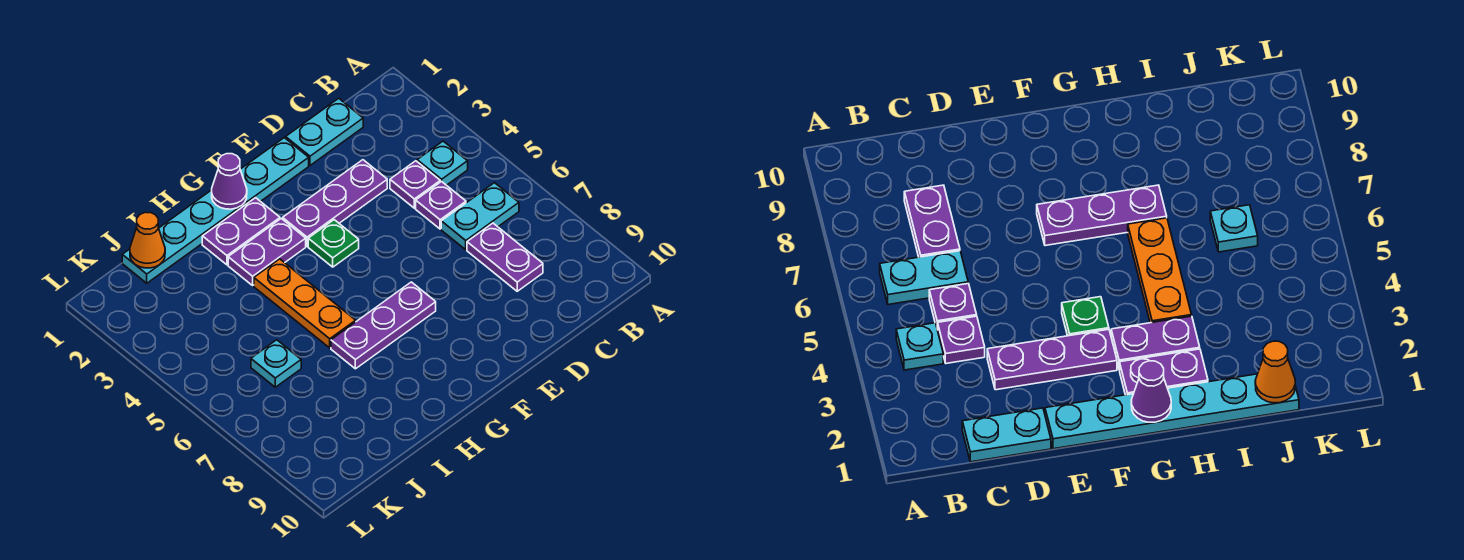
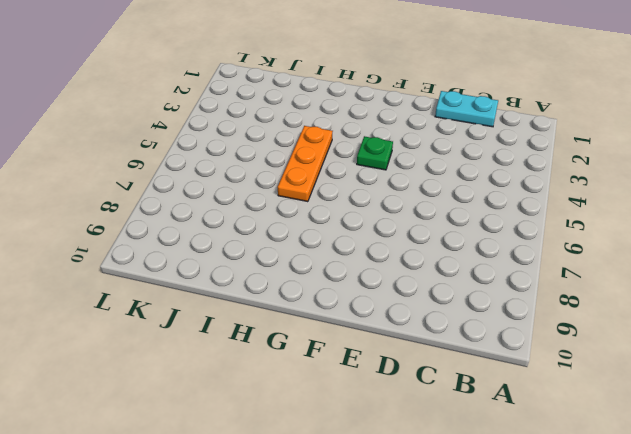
none -> cyan 1x1 plate [417,141,468,185]
none -> cyan 1x2 plate [441,183,519,250]
none -> purple 1x1 plate [390,161,440,208]

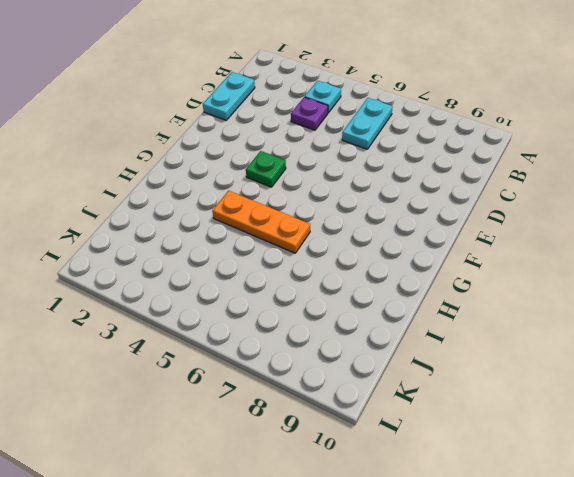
none -> purple 1x1 plate [416,181,466,229]
none -> purple 1x2 plate [467,223,543,291]
none -> purple 1x3 plate [283,160,387,246]

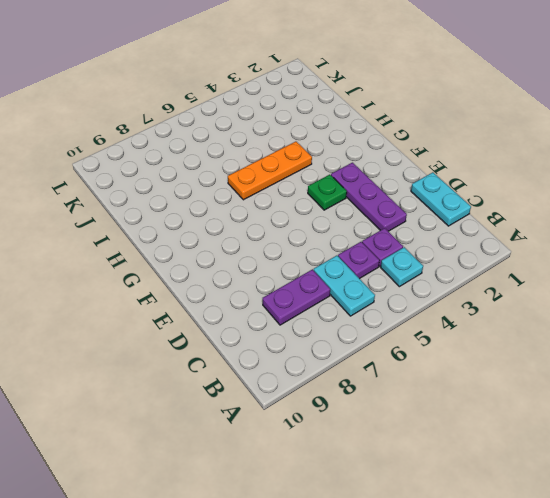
none -> cyan 1x6 plate [122,138,309,283]
none -> purple 1x3 plate [331,282,436,369]
none -> purple 1x2 plate [202,198,280,265]

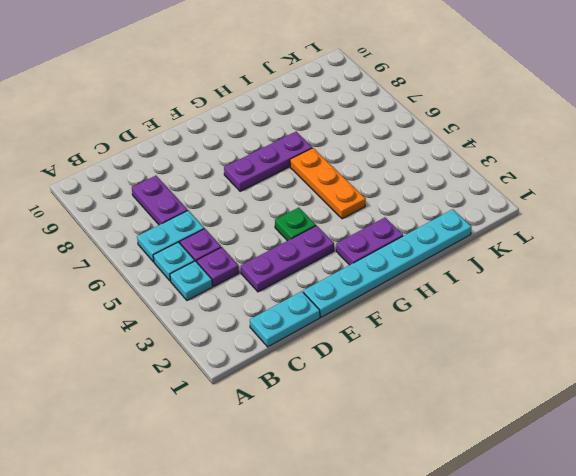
cyan 1x1 plate [153,242,195,281] -> cyan 1x1 plate moved to [251,340,301,387]
none -> purple 1x2 plate [228,219,306,285]
none -> purple 1x1 cone [212,154,247,209]
none -> orange 1x1 cone [130,212,165,268]

